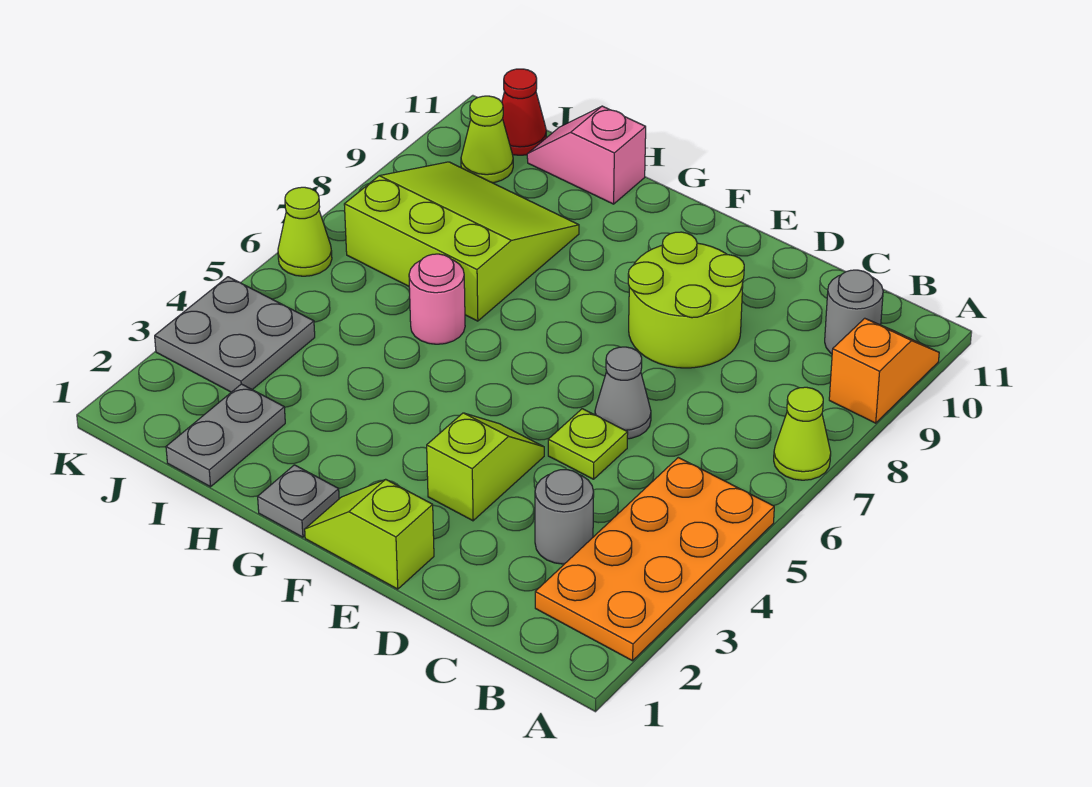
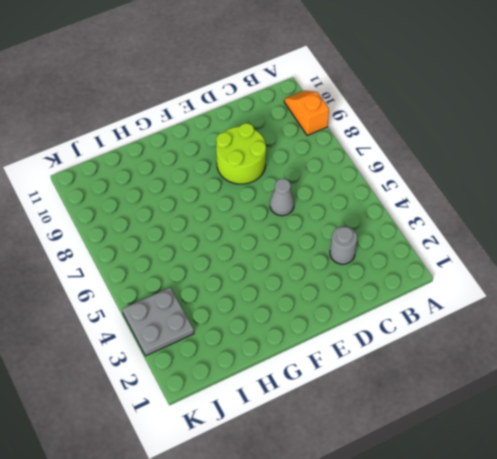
none -> orange 2x4 plate [535,458,774,661]
none -> lime 1x1 cone [774,387,831,480]
none -> grey 1x1 round brick [825,270,883,354]

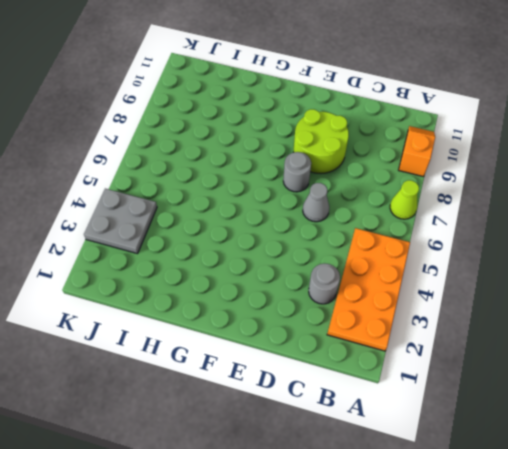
grey 1x1 round brick [283,152,311,192] -> grey 1x1 round brick moved to [825,270,883,354]
none -> lime 1x1 plate [548,409,628,479]
none -> lime 1x2 slope [305,479,434,589]
none -> lime 1x2 slope [427,413,544,521]

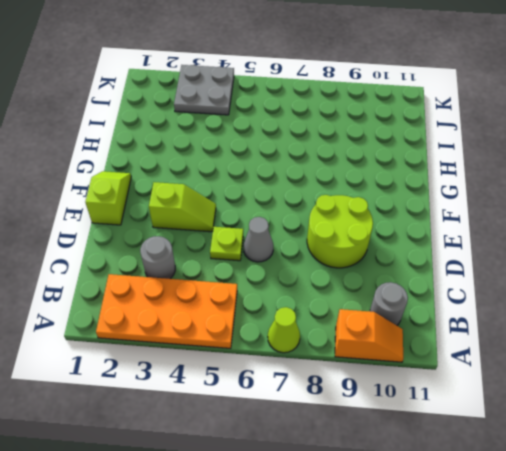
none -> grey 1x1 plate [258,465,339,537]
none -> pink 1x1 round brick [409,254,465,344]
none -> lime 3x3 slope [344,162,579,321]

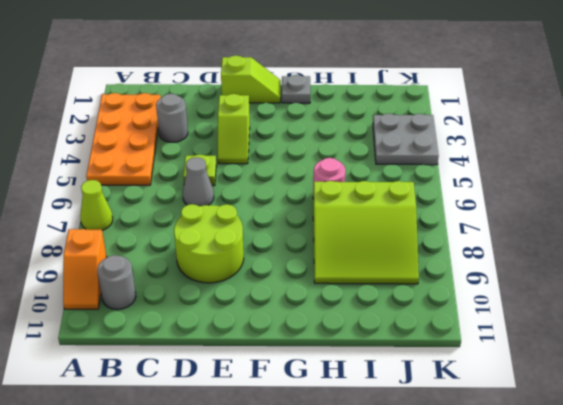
none -> pink 1x2 slope [527,106,646,204]
none -> grey 1x2 plate [166,384,285,487]
none -> lime 1x1 cone [461,96,513,183]

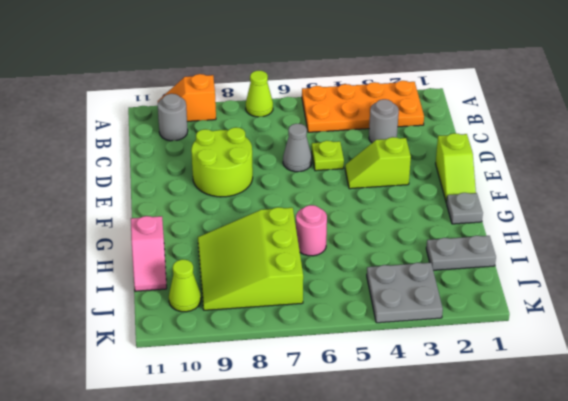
none -> red 1x1 cone [502,69,546,155]
none -> lime 1x1 cone [278,187,332,276]

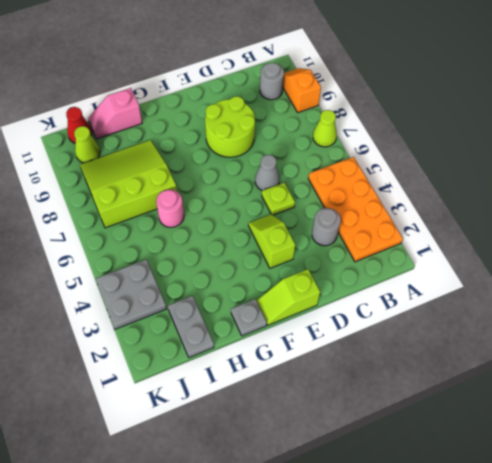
none -> lime 1x1 cone [278,187,332,276]

